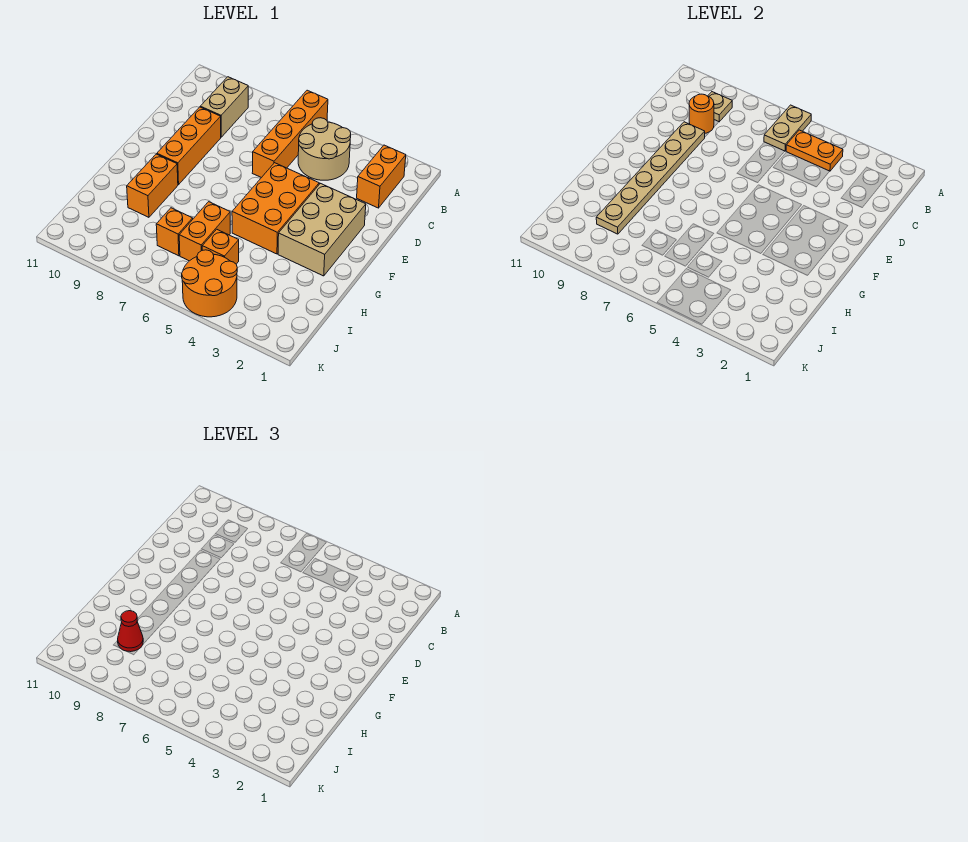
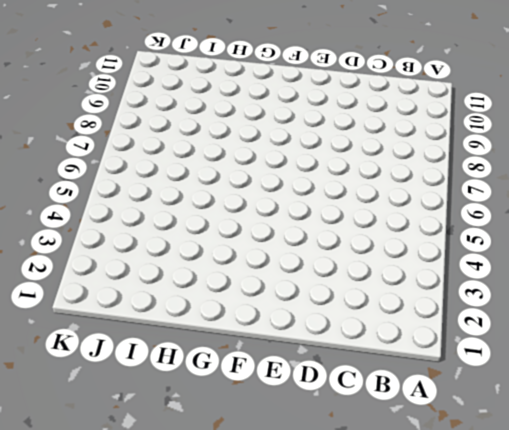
none -> orange 1x4 brick [252,90,328,178]
none -> orange 1x2 brick [357,145,406,208]
none -> tan 2x2 round brick [298,118,351,180]

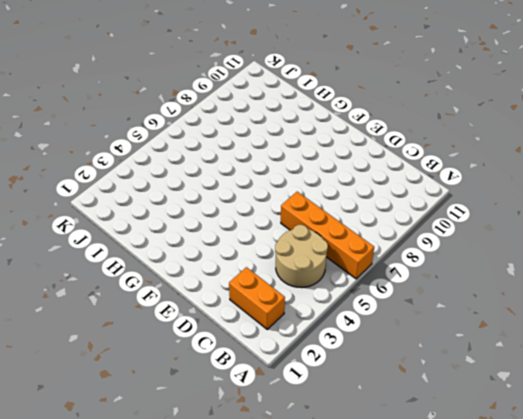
none -> tan 1x2 brick [200,77,248,137]
none -> orange 1x3 brick [157,107,221,185]
none -> tan 2x3 brick [278,183,366,276]

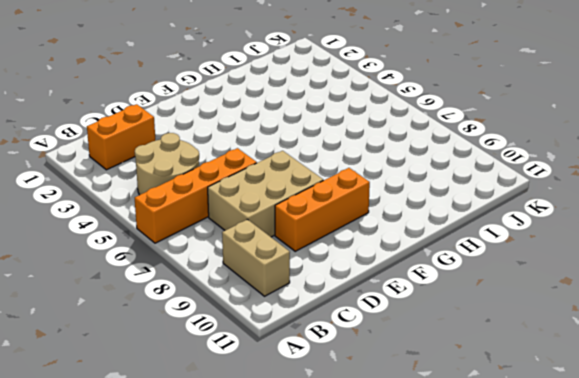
tan 1x2 brick [222,219,290,296] -> tan 1x2 brick turned to [200,77,248,137]
tan 2x3 brick [208,151,323,237] -> tan 2x3 brick moved to [278,183,366,276]
none -> orange 2x3 brick [232,163,319,254]
none -> orange 1x2 brick [127,154,178,217]
none -> orange 1x2 brick [179,202,230,261]

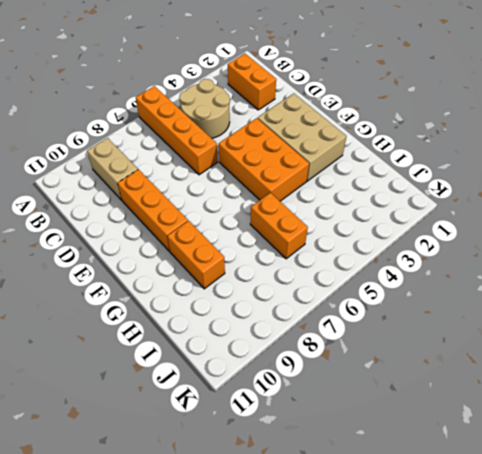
none -> orange 1x1 brick [202,229,239,264]
none -> orange 1x1 brick [156,208,193,256]
none -> orange 2x2 round brick [182,250,237,317]

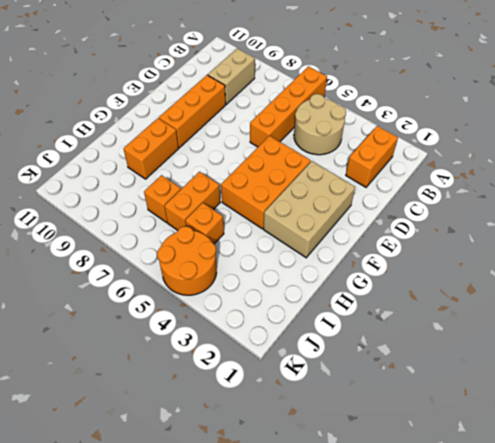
none -> tan 1x2 plate [764,105,811,151]
none -> orange 1x2 plate [786,130,843,171]
none -> tan 1x1 plate [708,92,732,122]

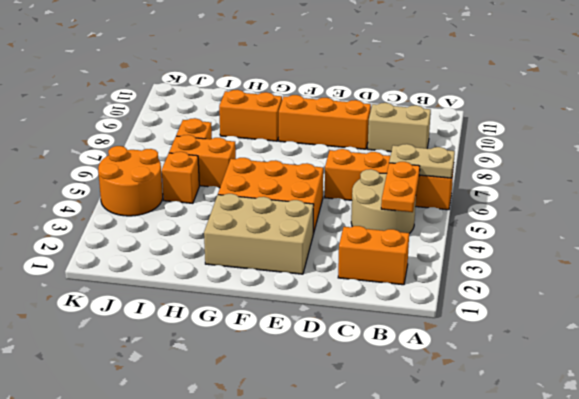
none -> tan 1x1 plate [708,92,732,122]
none -> orange 1x1 round brick [689,94,714,133]
none -> tan 1x6 plate [596,122,705,234]

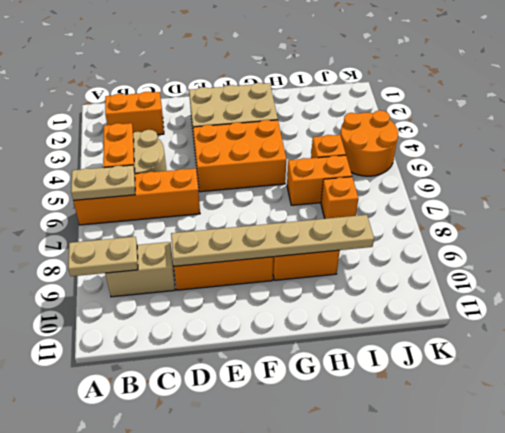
tan 1x2 plate [68,237,138,276] -> tan 1x1 plate [708,92,732,122]
none -> orange 1x1 round brick [689,94,714,133]
none -> red 1x1 cone [118,611,143,652]

